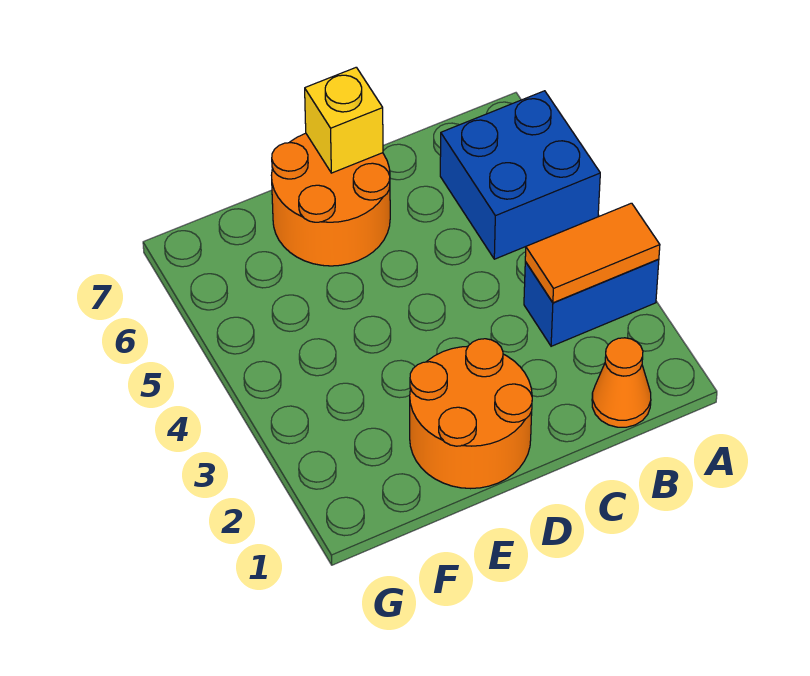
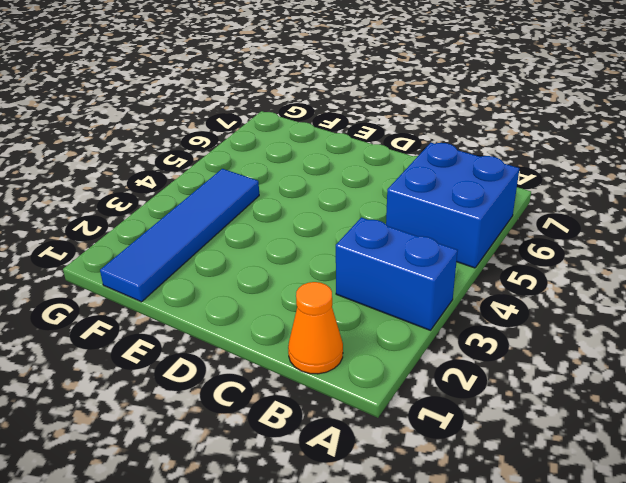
blue 1x4 tile [100,169,259,302] -> none
none -> orange 2x2 round brick [410,339,532,489]
none -> orange 2x2 round brick [271,133,390,266]

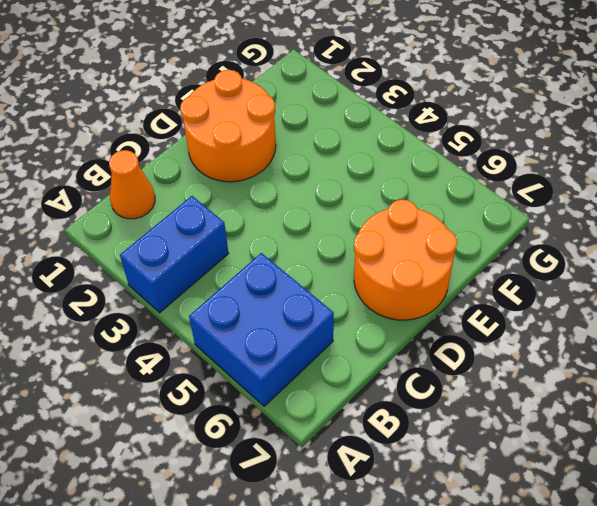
none -> orange 1x2 tile [525,203,660,303]
none -> yellow 1x1 brick [305,67,383,173]

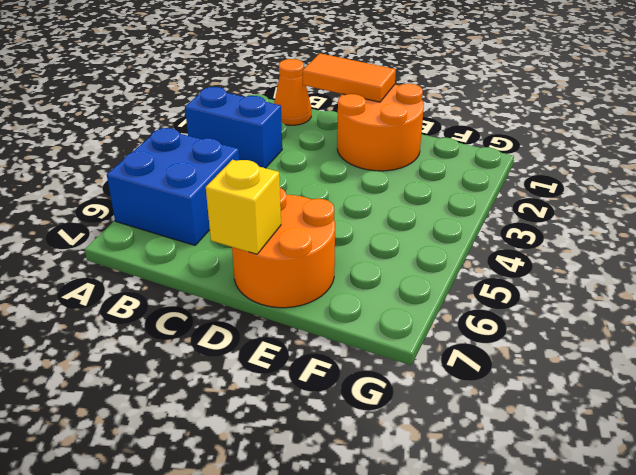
orange 1x2 tile [303,53,396,102] -> orange 1x2 tile moved to [525,203,660,303]

